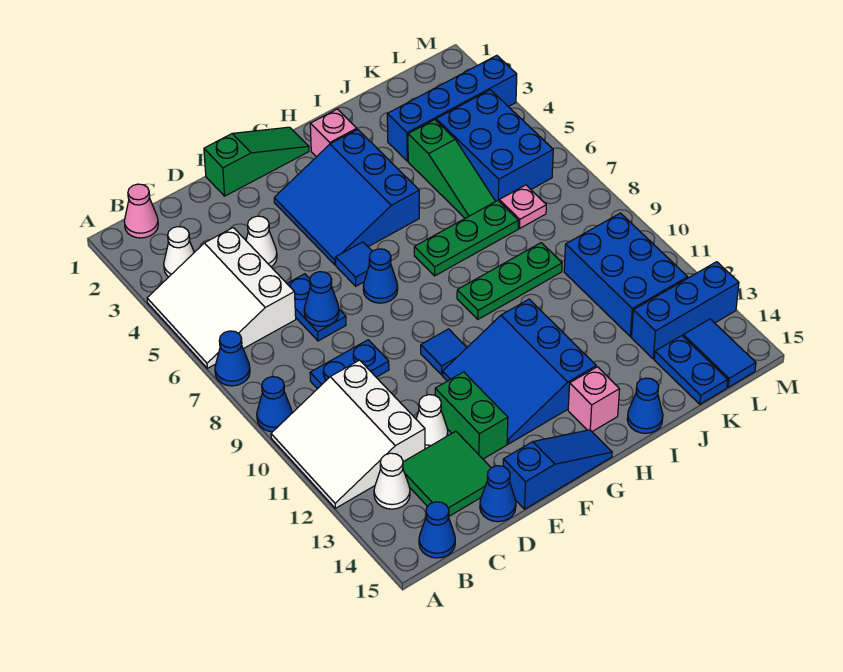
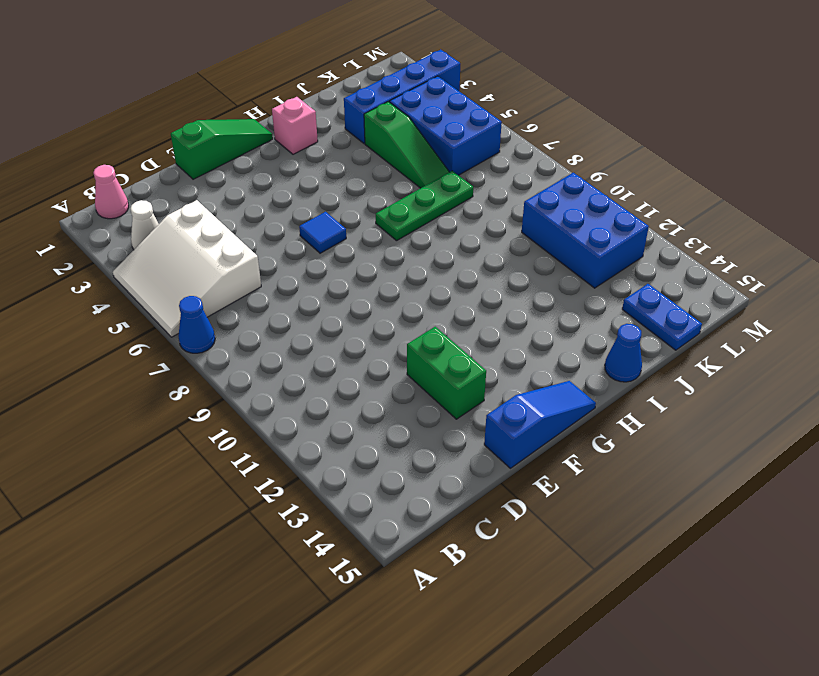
none -> blue 1x1 cone [257,377,292,432]
none -> white 3x3 slope [271,360,425,508]
none -> white 1x1 cone [374,453,410,509]
none -> blue 1x1 cone [419,502,455,558]

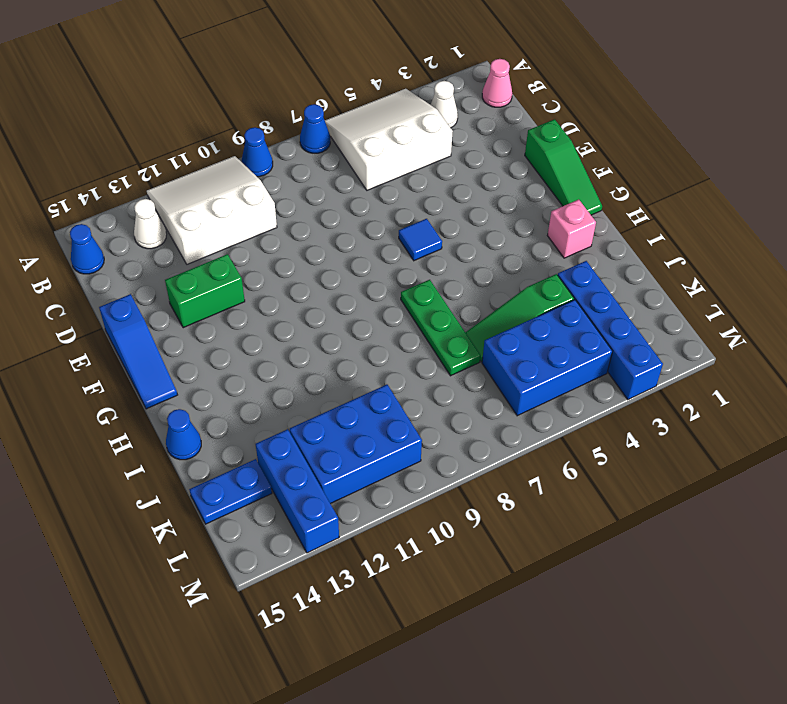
none -> blue 1x2 plate [310,340,389,389]
none -> green 2x2 tile [403,431,491,516]
none -> white 1x1 cone [246,216,277,267]
none -> blue 1x2 plate [287,274,346,341]

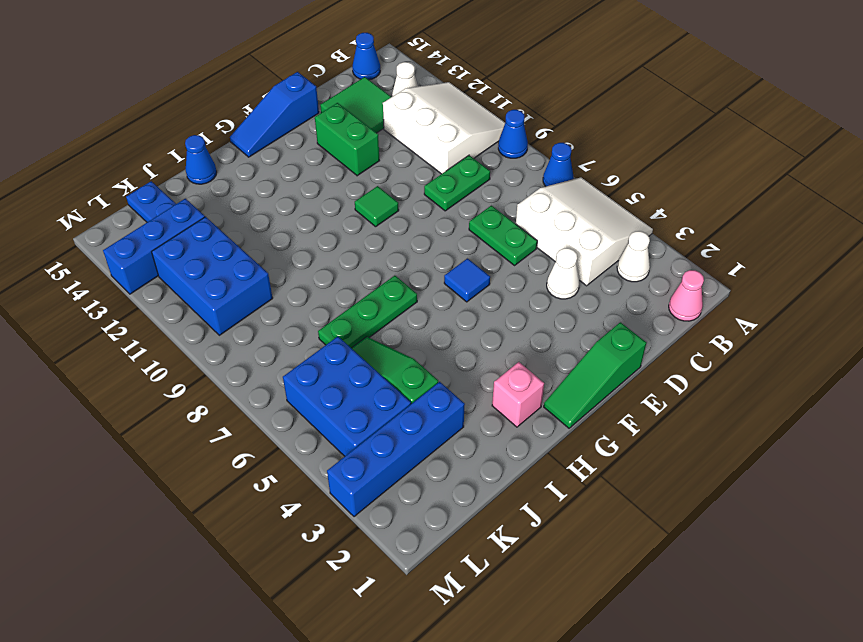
green 1x2 plate [424,155,490,211] -> blue 1x2 plate [310,340,389,389]
green 1x2 plate [469,206,537,265] -> blue 1x2 plate [287,274,346,341]
green 1x1 tile [355,186,399,227] -> blue 1x1 tile [421,329,467,375]
none -> white 1x1 cone [416,395,448,449]
none -> blue 1x1 cone [480,466,516,522]
none -> blue 3x3 slope [274,129,419,265]
none -> blue 1x1 cone [363,249,398,303]

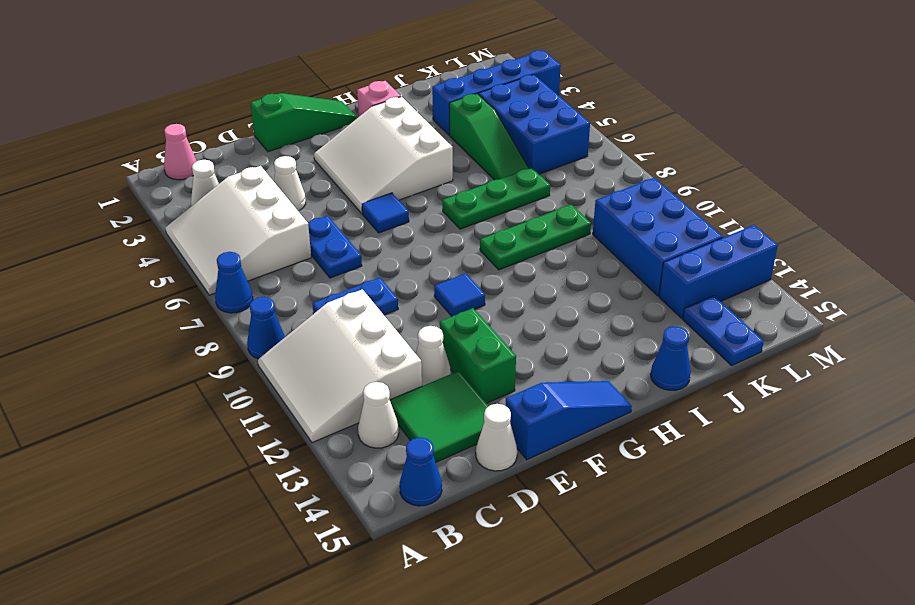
white 1x1 cone [476,404,517,471] -> blue 1x1 cone [480,466,516,522]
white 3x3 slope [314,97,453,213] -> blue 3x3 slope [274,129,419,265]
none -> blue 1x1 cone [363,249,398,303]
none -> blue 3x3 slope [443,299,596,444]
none -> pink 1x1 brick [568,367,620,431]
none -> pink 1x1 plate [499,185,546,228]

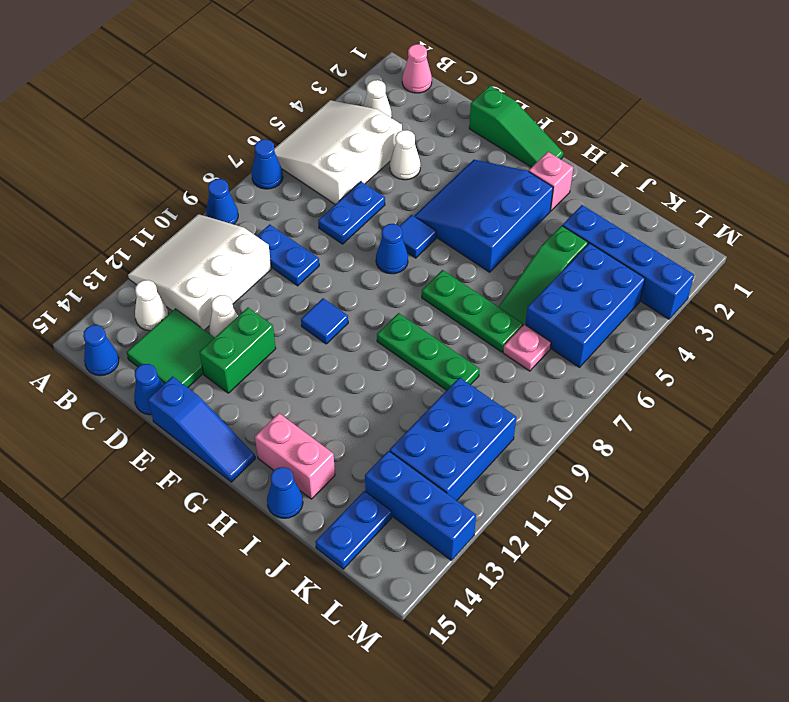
pink 1x2 brick [255,413,335,499] -> pink 1x1 brick [568,367,620,431]
none -> blue 3x3 slope [443,299,596,444]
none -> blue 1x2 tile [683,319,756,387]
none -> blue 1x1 cone [304,272,339,326]

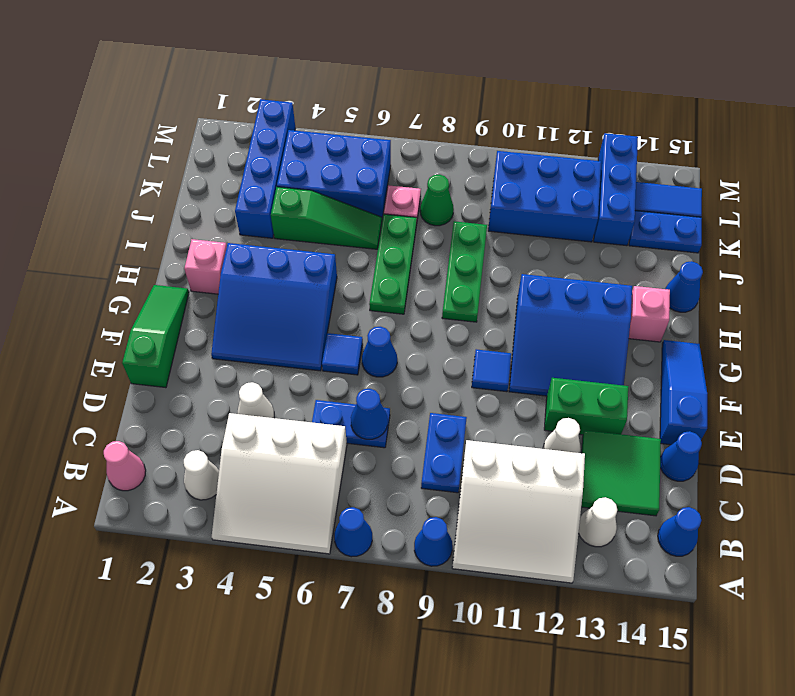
green 1x1 cone [420,174,454,226] -> none

